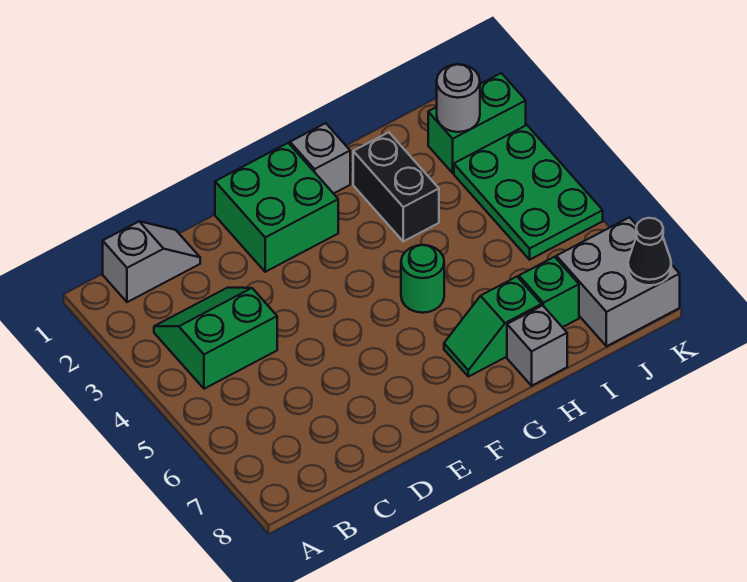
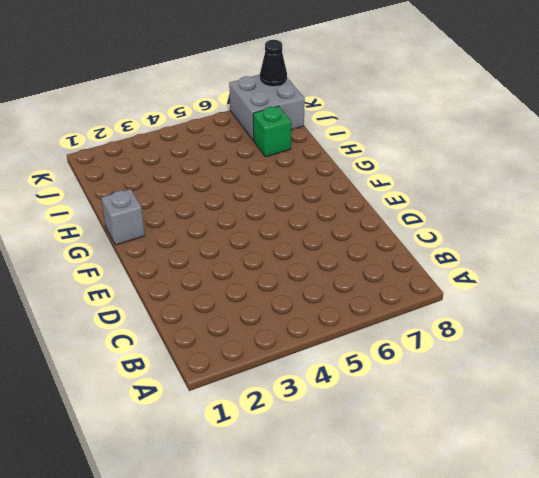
none -> grey 1x2 slope [103,221,200,302]
none -> green 2x2 slope [154,288,277,389]
none -> green 2x2 brick [215,143,338,272]

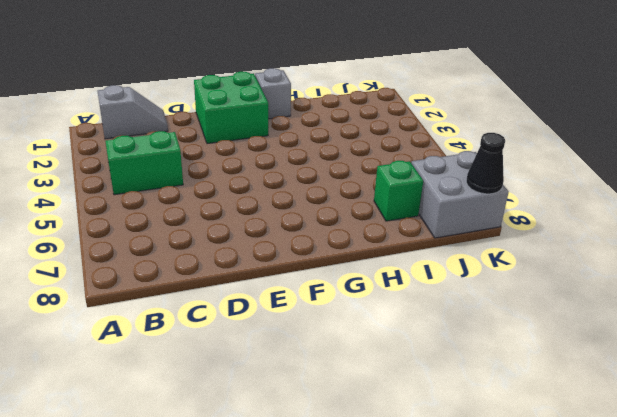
none -> green 1x1 round brick [401,245,444,313]
none -> green 1x2 slope [444,277,542,377]
none -> black 1x2 brick [353,132,439,241]

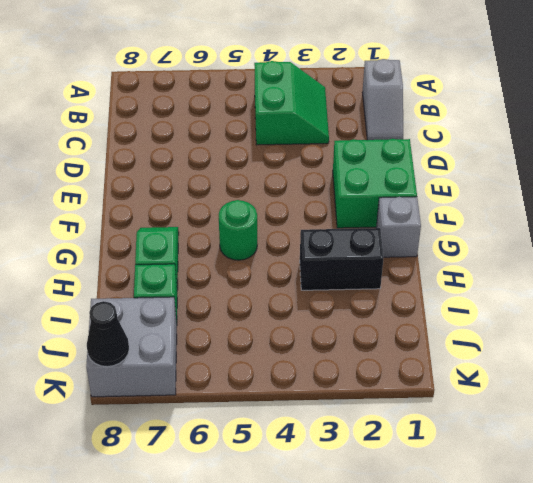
none -> grey 1x1 brick [507,305,567,386]
none -> green 1x2 brick [428,73,526,173]
none -> green 2x3 plate [454,125,603,260]

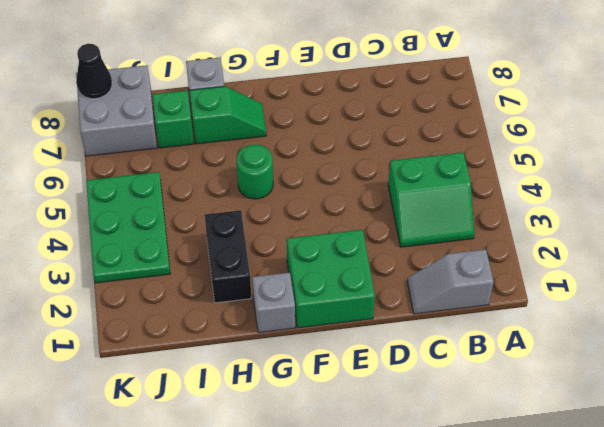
none -> green 1x2 brick [428,73,526,173]
none -> grey 1x1 round brick [437,64,480,132]

